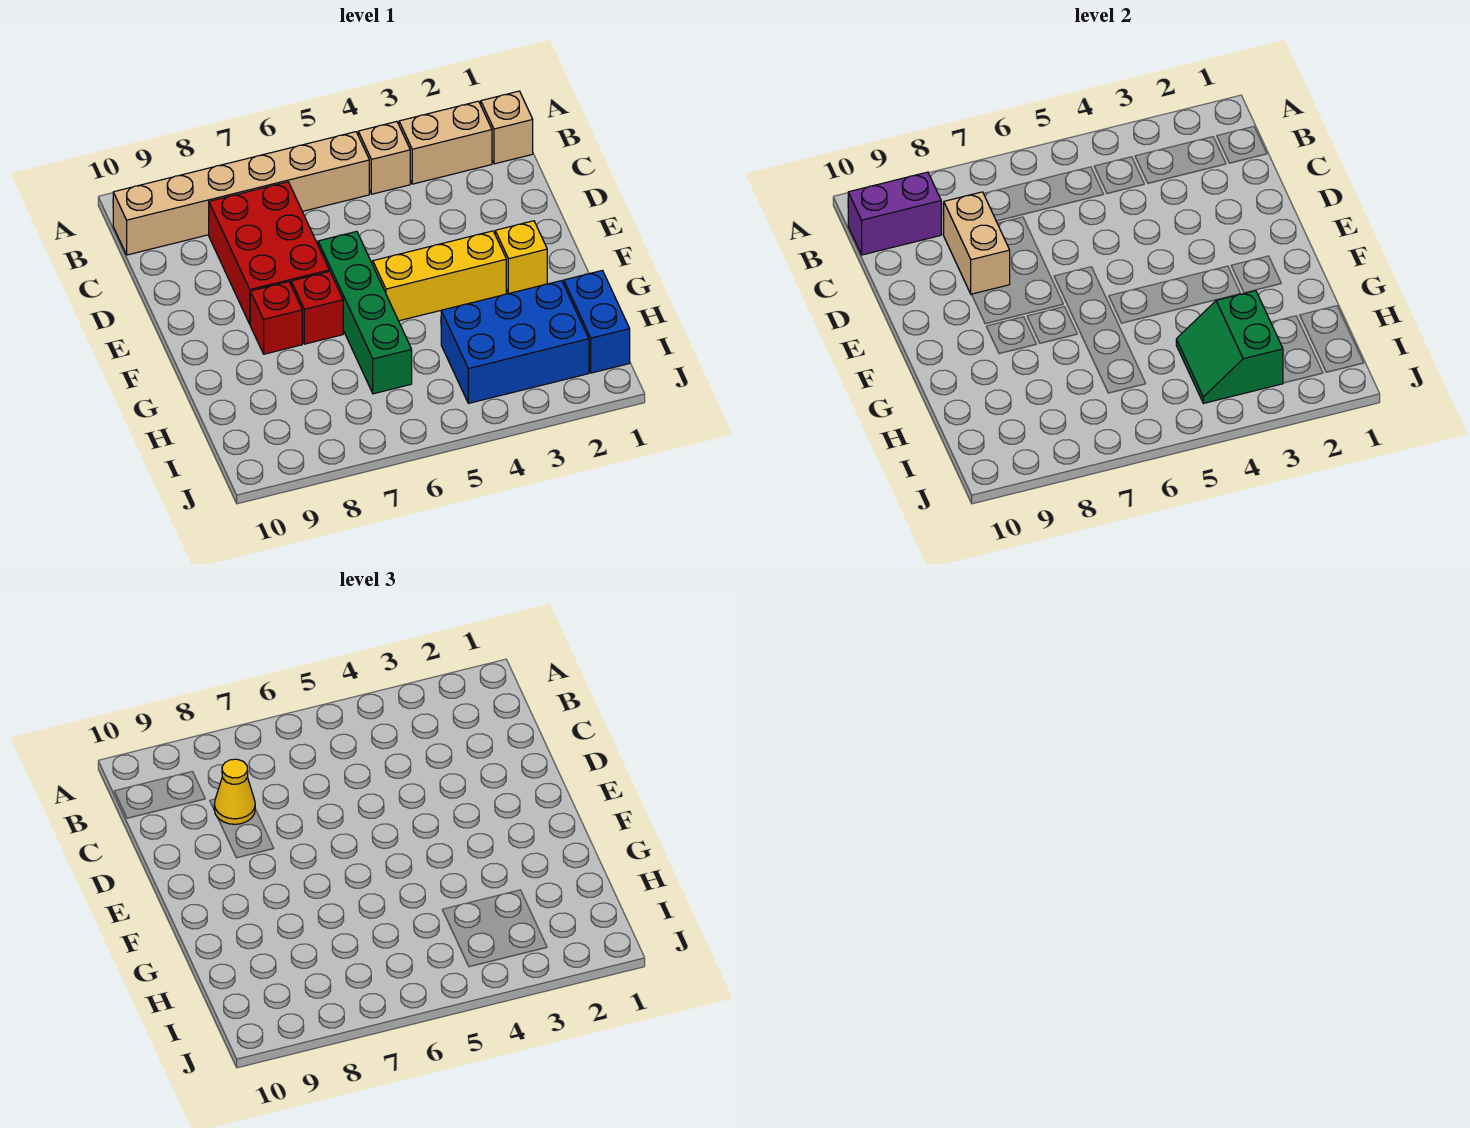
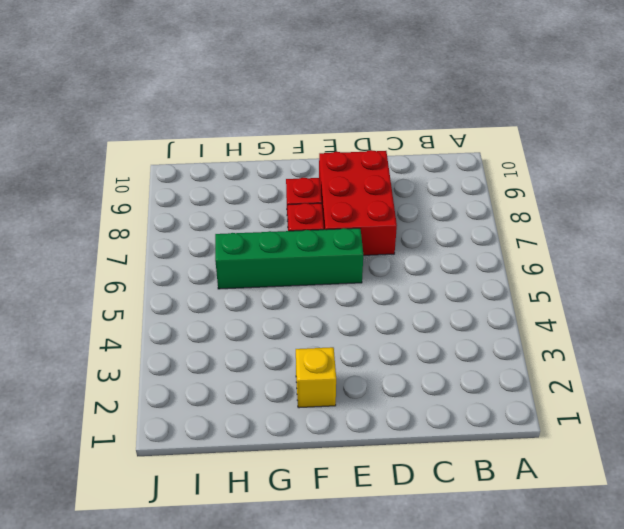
red 2x3 brick [319,150,397,255] -> red 2x3 brick turned to [209,182,329,324]
none -> tan 1x1 brick [481,91,533,164]
none -> tan 1x2 brick [399,101,492,184]
none -> tan 1x1 brick [358,122,410,194]

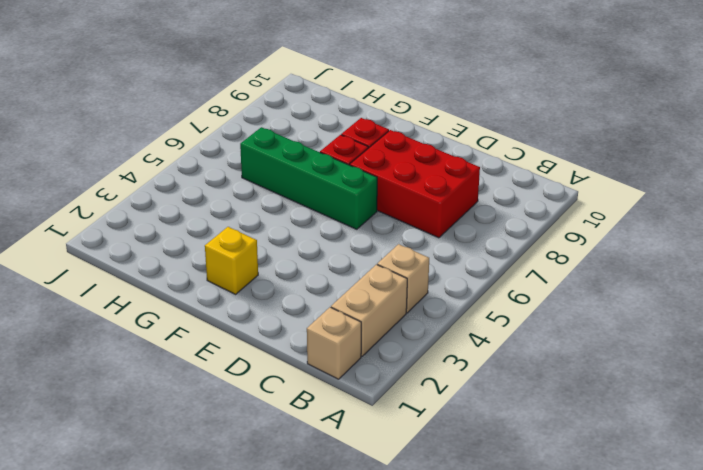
none -> tan 1x6 brick [113,132,369,255]
none -> yellow 1x3 brick [373,231,506,321]
none -> blue 1x2 brick [564,270,630,373]

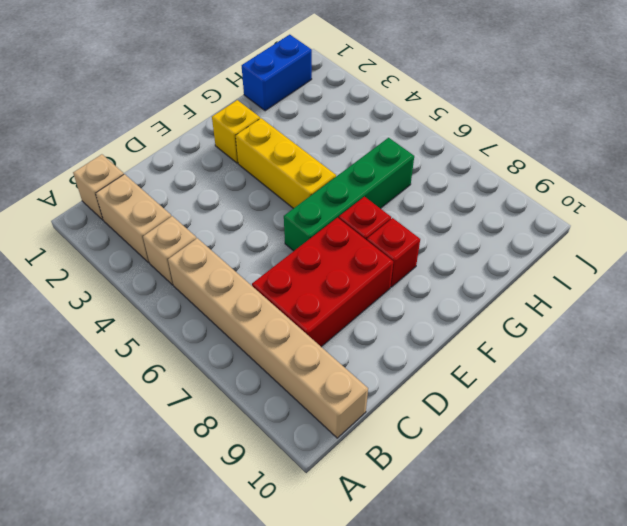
none -> blue 2x3 brick [441,281,589,403]
none -> purple 1x2 brick [848,172,942,255]
none -> tan 1x2 brick [944,192,1010,294]

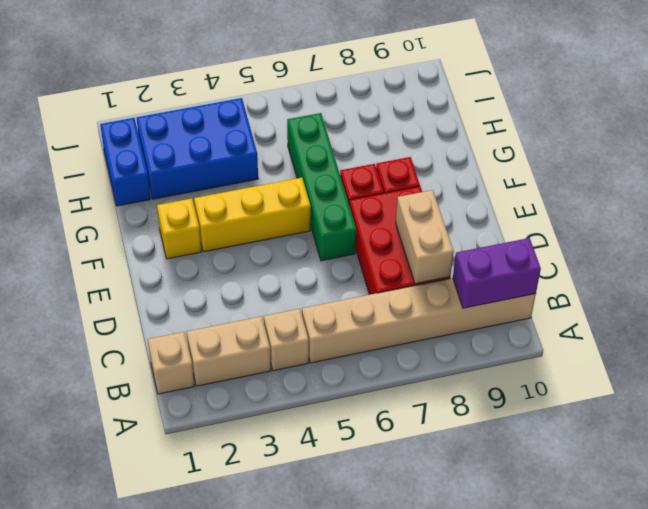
none -> green 2x2 slope [1176,291,1283,403]
none -> yellow 1x1 cone [214,759,255,824]

